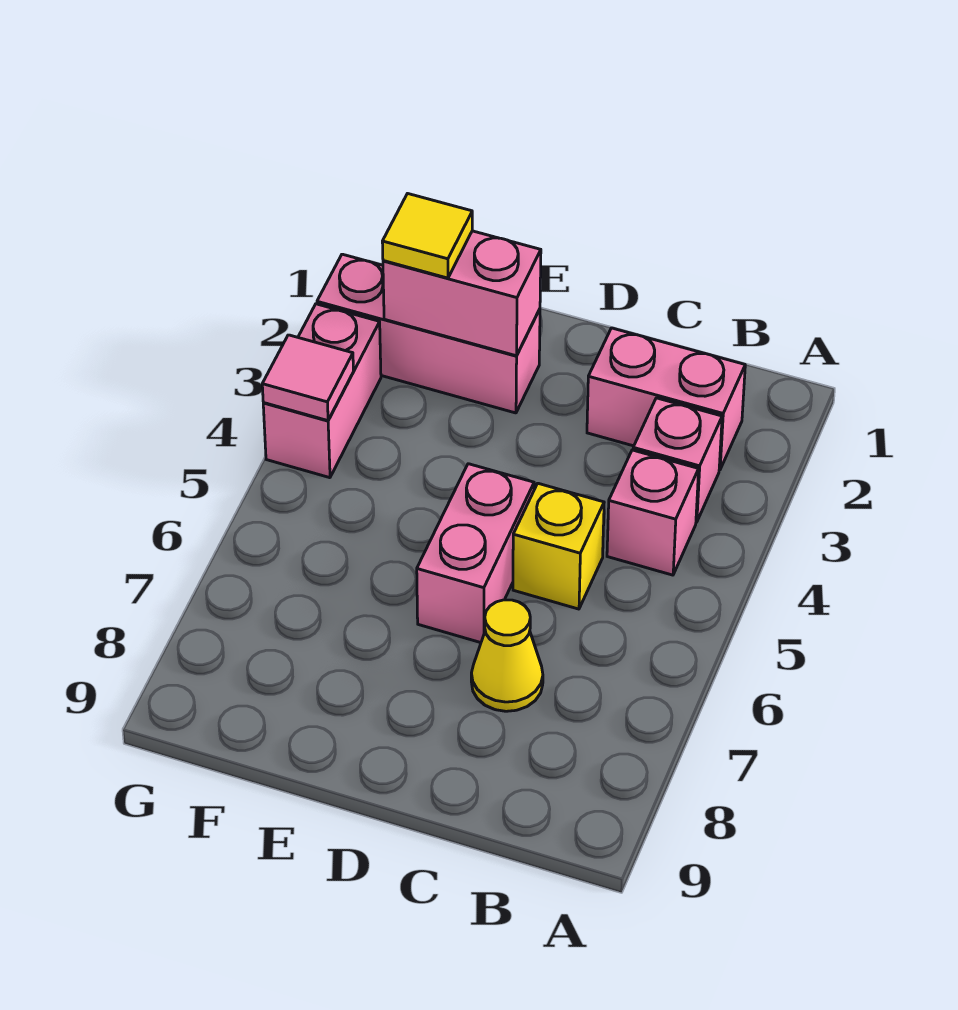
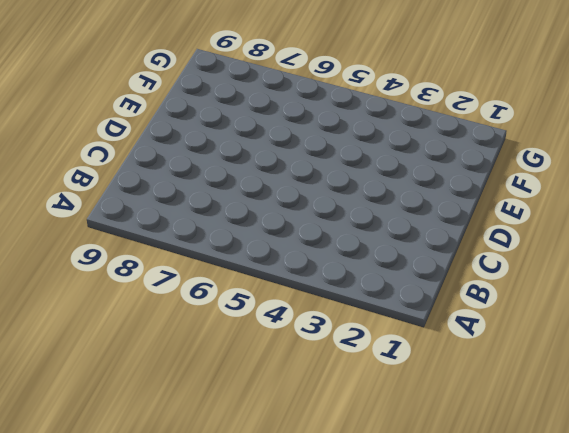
none -> pink 1x2 brick [587,328,745,470]
none -> pink 1x1 brick [633,398,722,522]

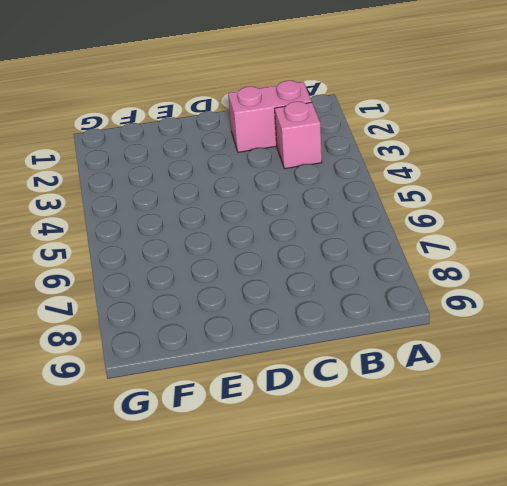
none -> pink 1x1 brick [607,450,699,575]
none -> yellow 1x1 brick [513,483,604,609]

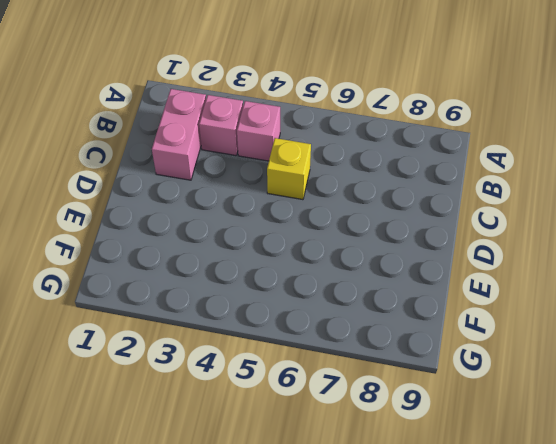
none -> yellow 1x1 cone [471,600,543,711]
none -> pink 1x2 brick [417,464,534,643]

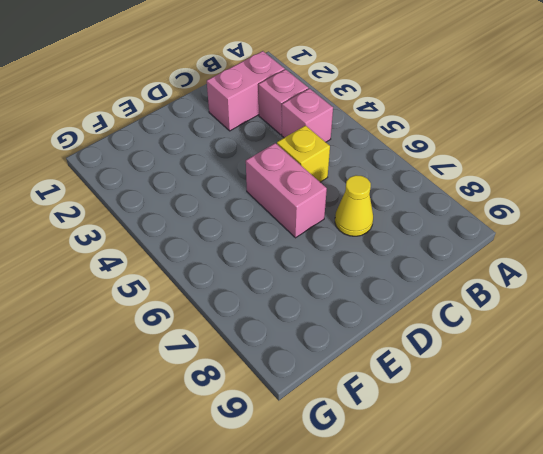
none -> pink 1x3 brick [317,254,540,413]
none -> pink 1x2 brick [263,304,381,478]

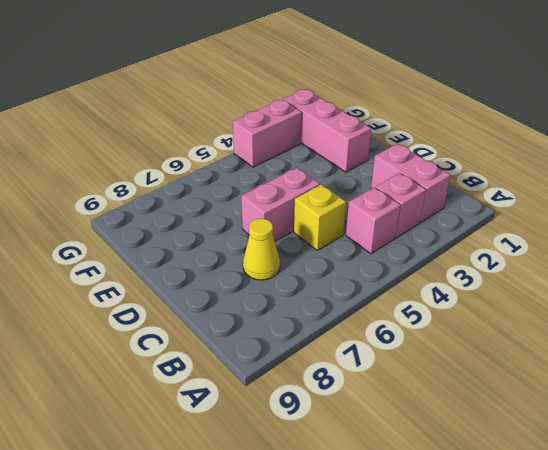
none -> pink 1x2 brick [383,231,541,356]
none -> pink 1x1 tile [262,335,353,421]

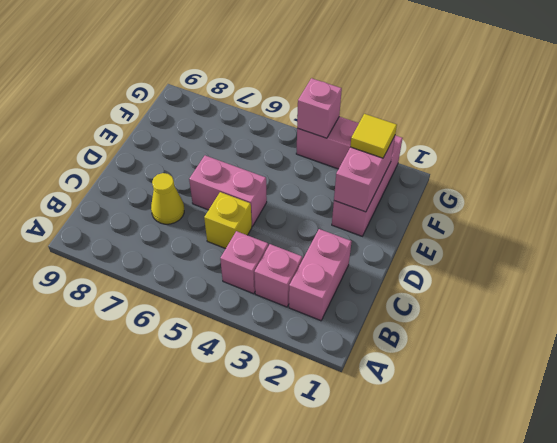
pink 1x1 brick [297,78,342,138] -> pink 1x1 tile [262,335,353,421]

